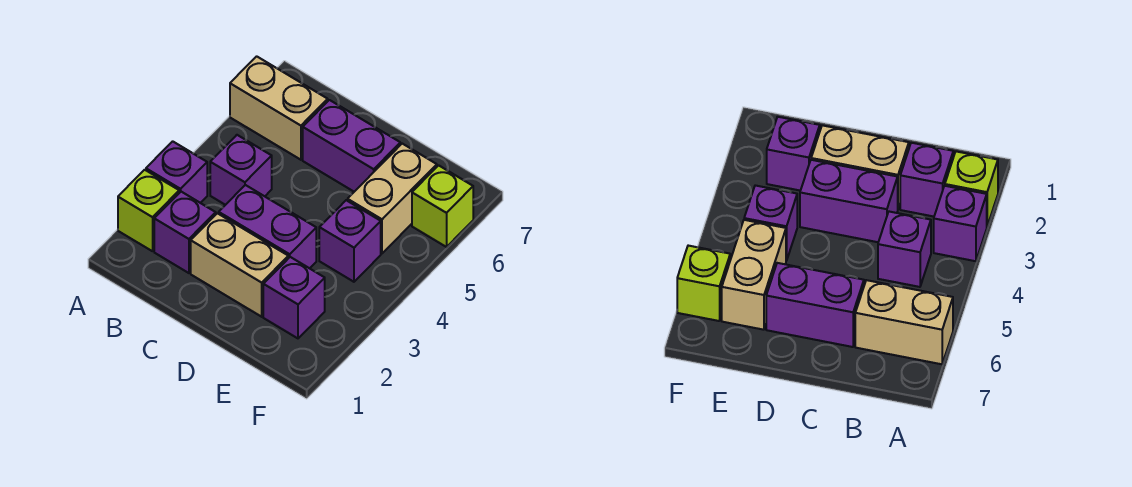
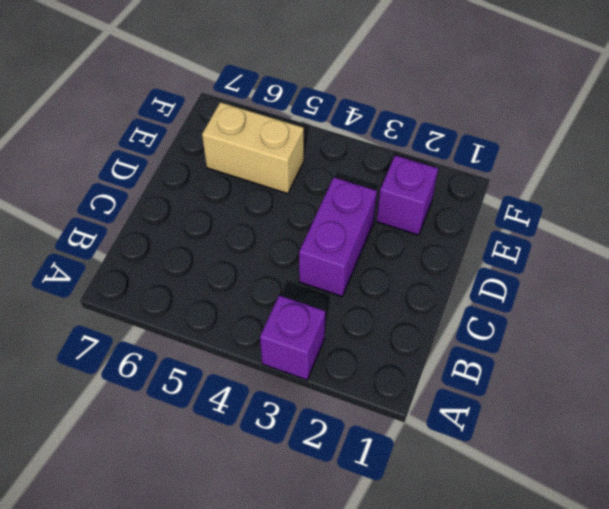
none -> lime 1x1 brick [118,170,179,251]
none -> tan 1x2 brick [230,56,328,160]
none -> purple 1x1 brick [154,192,216,273]

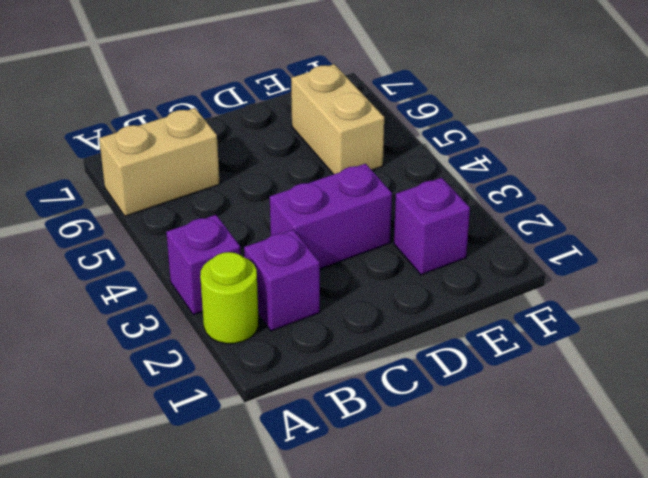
lime 1x1 round brick [200,252,259,344] -> lime 1x1 brick [118,170,179,251]
none -> purple 1x1 brick [210,135,272,205]
none -> tan 1x2 brick [191,213,288,317]
none -> purple 1x2 brick [303,100,400,192]

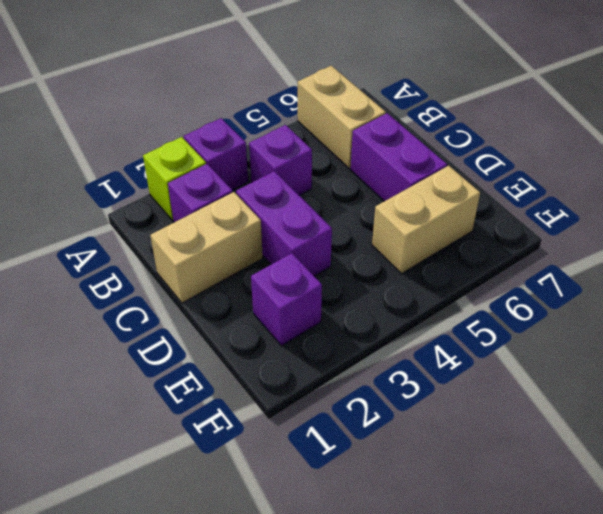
tan 1x2 brick [150,192,263,303] -> tan 1x2 brick turned to [191,213,288,317]
none -> purple 1x1 brick [319,200,381,282]
none -> lime 1x1 brick [412,165,473,247]

